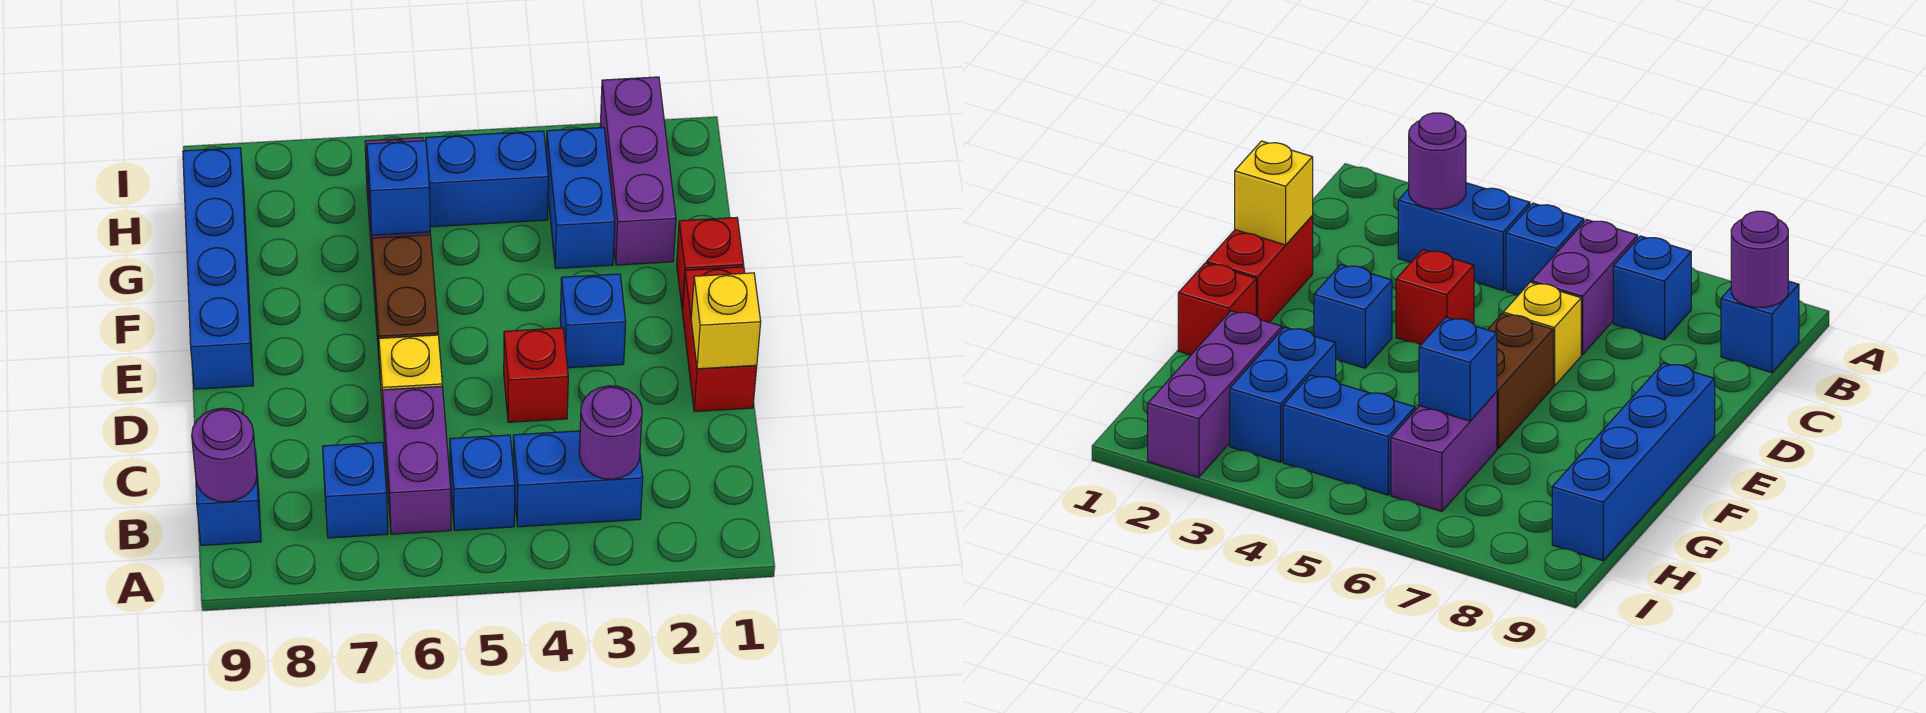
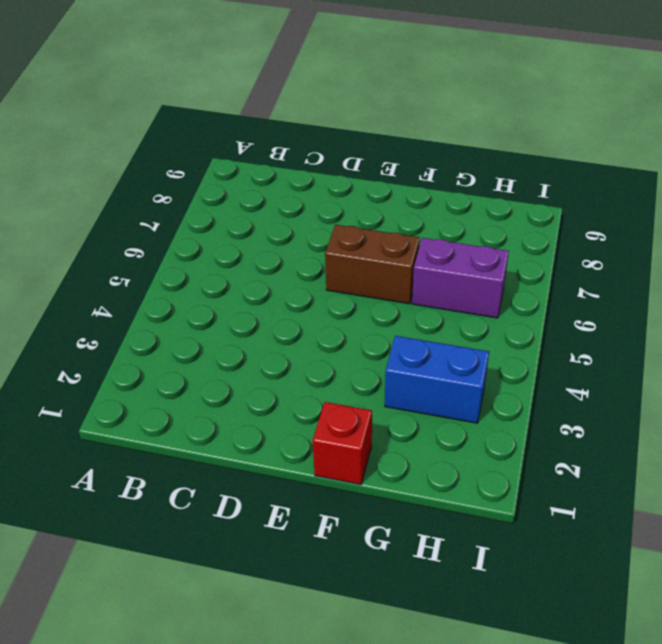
none -> blue 1x2 brick [513,431,643,527]
none -> blue 1x1 brick [450,435,515,530]
none -> purple 1x2 brick [383,386,451,534]

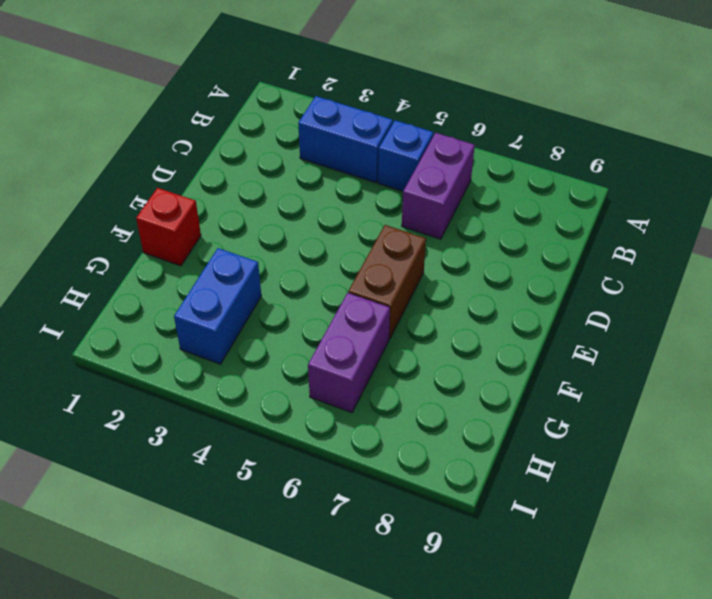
none -> blue 1x1 brick [322,442,388,538]
none -> blue 1x1 brick [196,450,261,545]
none -> red 1x2 brick [682,267,757,412]

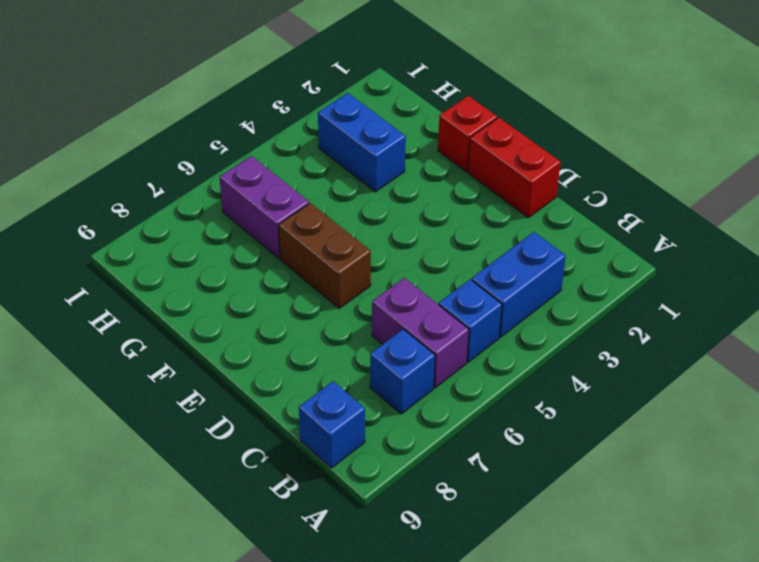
none -> red 1x1 brick [504,328,568,422]
none -> yellow 1x1 brick [379,335,442,426]
none -> blue 1x1 brick [560,274,626,368]

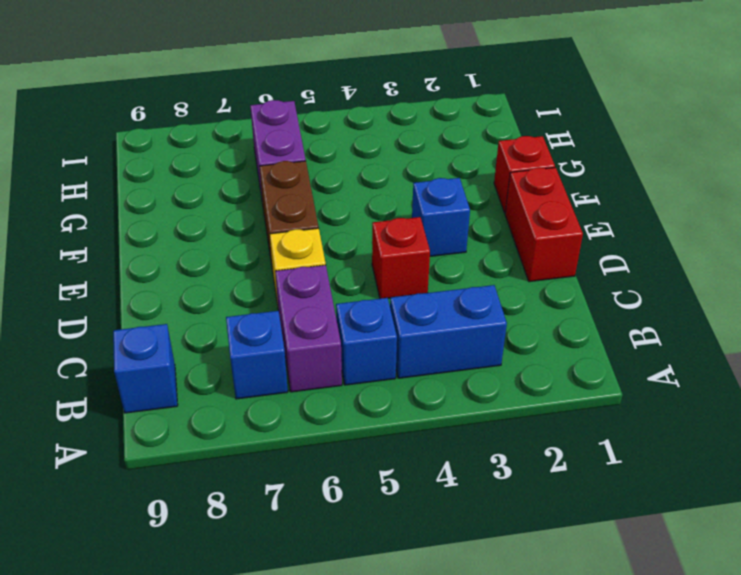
none -> blue 1x4 brick [183,148,253,389]
none -> purple 1x3 brick [601,77,676,265]
none -> blue 1x2 brick [546,128,615,268]

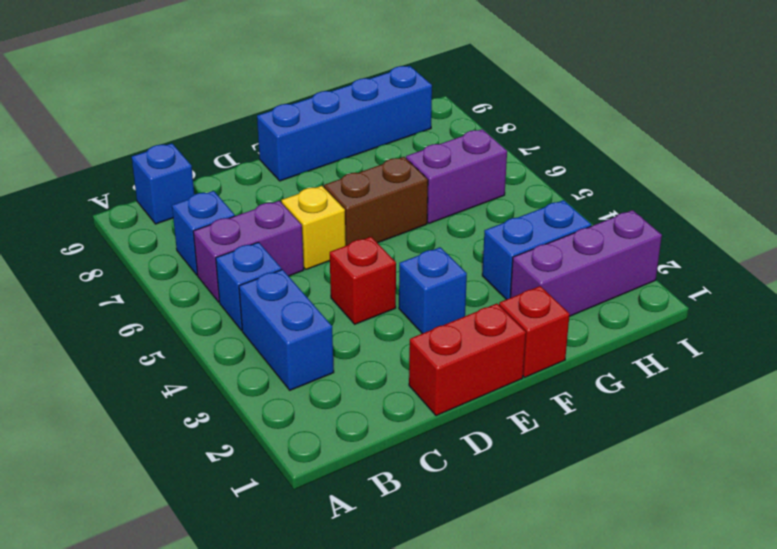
none -> blue 1x2 brick [426,131,548,227]
none -> purple 1x1 round brick [579,386,642,479]
none -> purple 1x1 round brick [192,408,257,502]

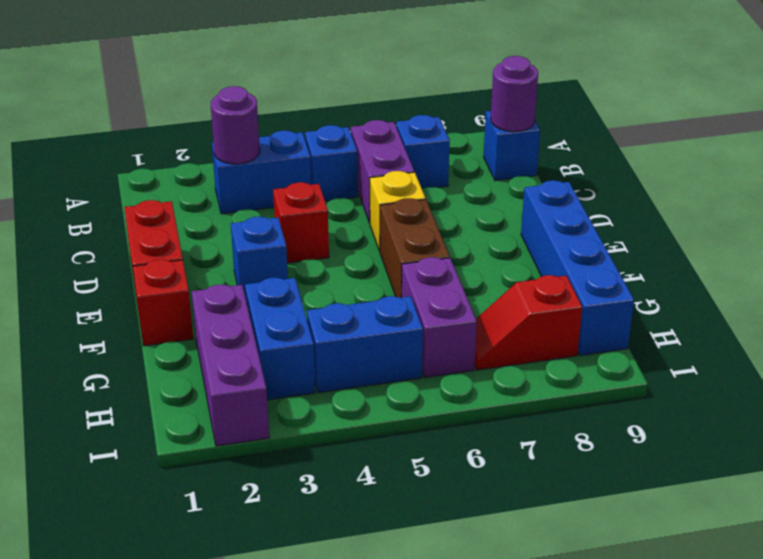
red 1x2 slope [475,275,582,370] -> none
none -> yellow 1x1 brick [691,273,761,369]
none -> blue 1x1 brick [367,141,430,235]

